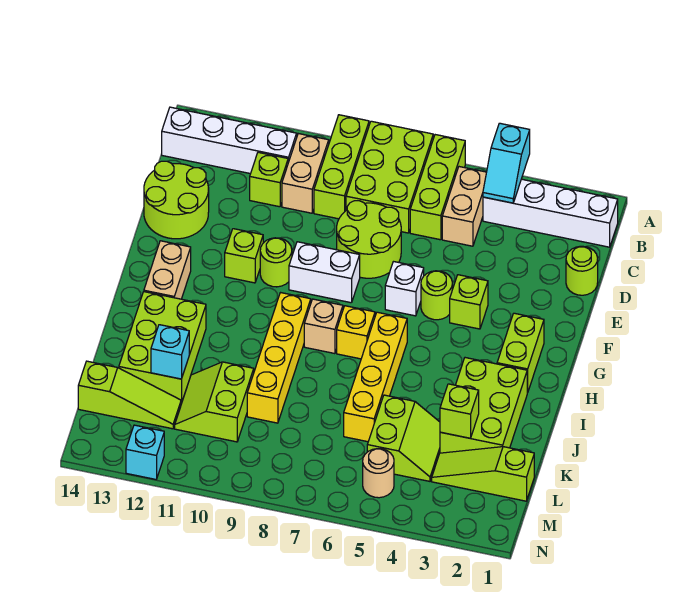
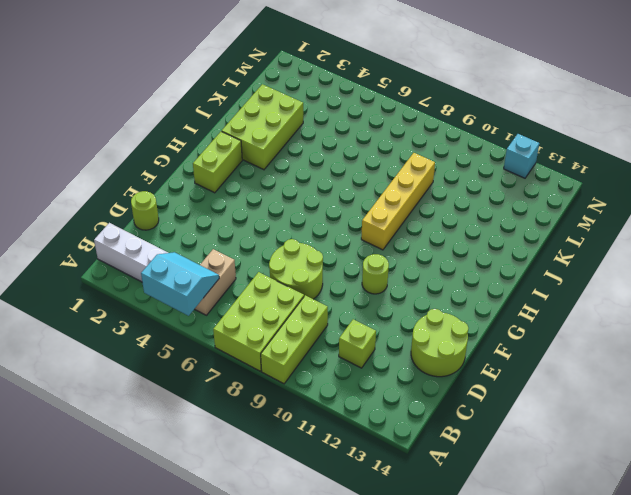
cyan 2x2 slope [141,252,219,316] -> cyan 1x2 slope [483,123,530,203]
none -> lime 1x3 brick [410,135,465,240]
none -> tan 1x2 brick [282,134,329,213]
none -> white 1x4 brick [162,107,297,174]
none -> lime 1x1 brick [450,275,488,329]

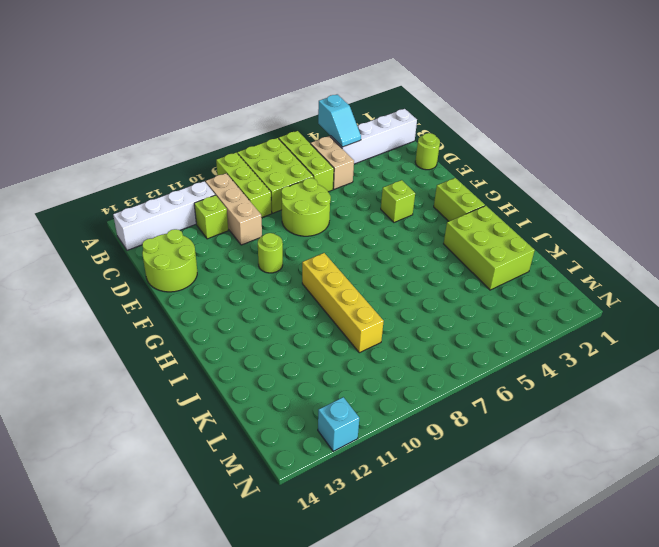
tan 1x3 brick [206,173,262,245] -> tan 1x2 brick [282,134,329,213]
none -> lime 1x1 round brick [421,271,452,320]
none -> white 1x1 brick [385,262,424,316]
none -> white 1x2 brick [289,242,360,303]
none -> lime 1x1 brick [225,229,263,283]

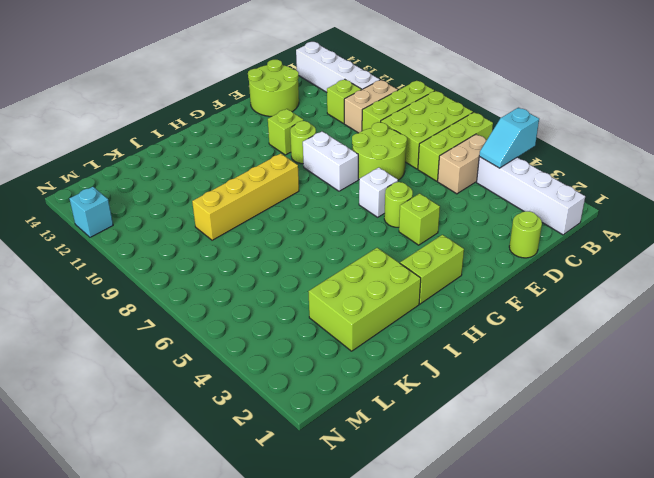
none -> tan 1x2 brick [144,241,191,299]
none -> yellow 1x4 brick [344,312,407,442]
none -> yellow 1x1 brick [337,306,375,359]
none -> tan 1x1 brick [304,299,343,354]

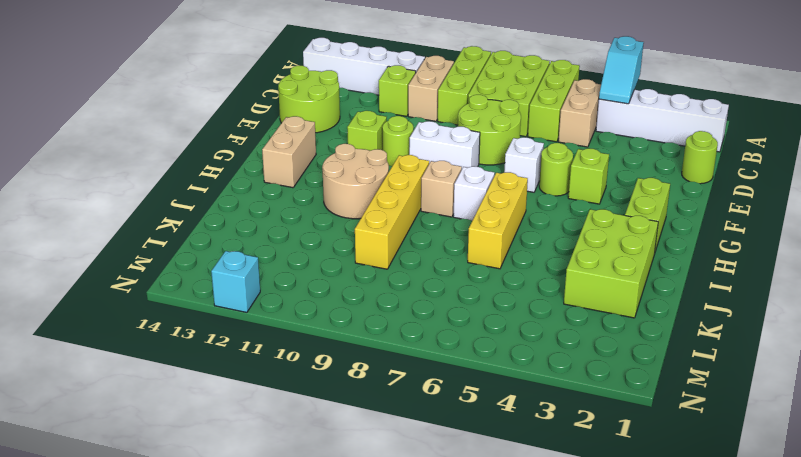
yellow 1x3 brick [468,172,528,269] -> yellow 1x4 brick [344,312,407,442]
white 1x1 brick [453,166,495,221] -> yellow 1x1 brick [337,306,375,359]
tan 2x2 round brick [322,144,389,219] -> none
none -> lime 2x3 brick [119,292,206,403]
none -> lime 2x2 slope [367,395,440,481]
none -> lime 2x2 slope [175,362,254,442]
none -> lime 1x3 slope [432,447,534,501]

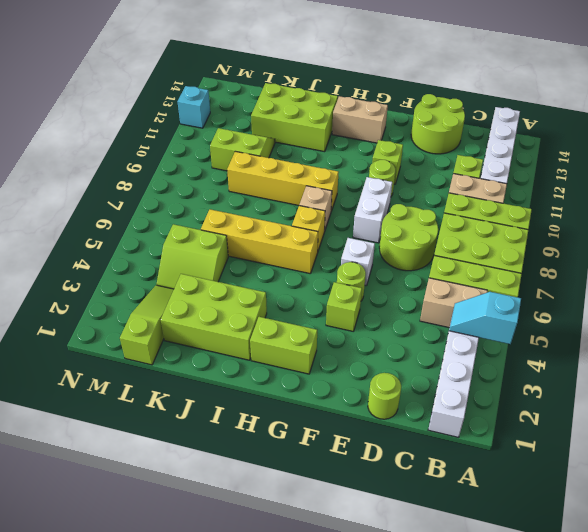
none -> lime 1x3 slope [78,361,181,429]
none -> tan 1x1 round brick [363,449,394,498]
none -> lime 1x1 brick [440,384,479,438]
none -> cyan 1x1 brick [151,325,189,379]

